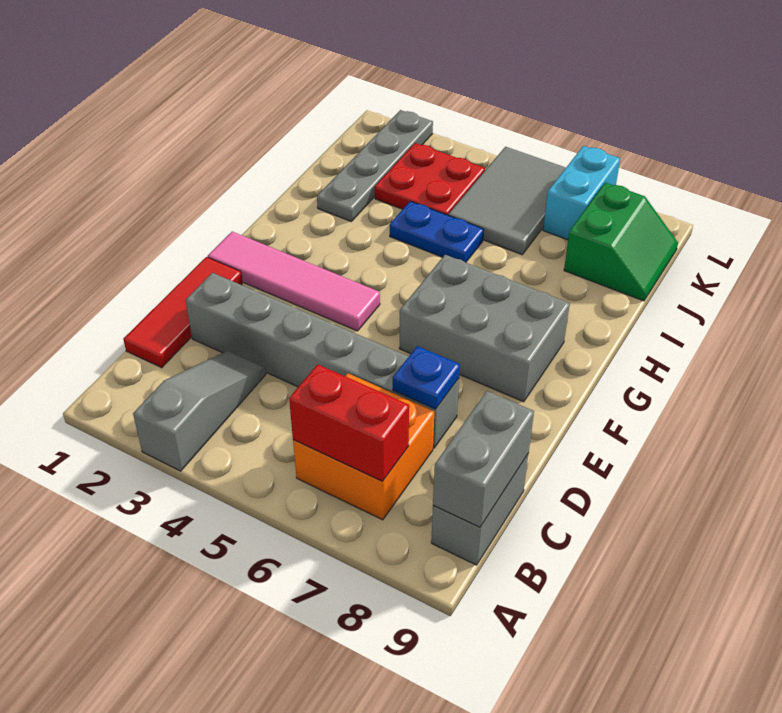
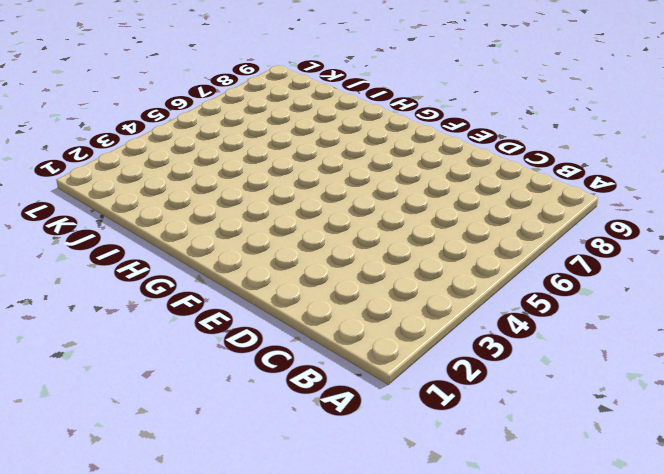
none -> grey 1x3 slope [133,351,266,471]
none -> orange 2x2 brick [293,373,434,520]
none -> grey 1x2 brick [431,453,529,565]

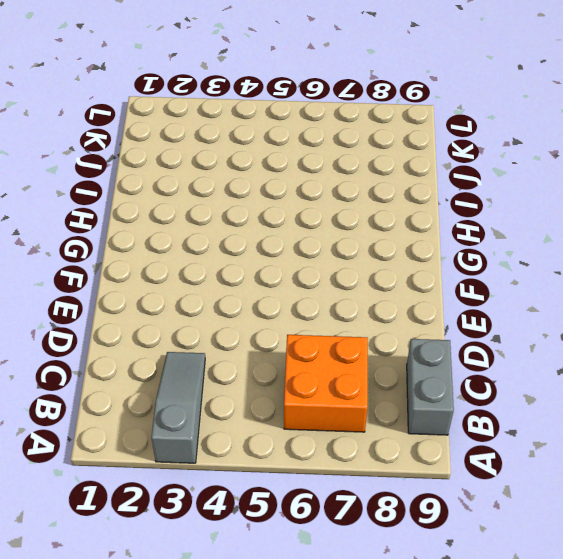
none -> red 1x3 tile [123,257,242,368]
none -> grey 1x6 brick [186,273,459,448]
none -> pink 1x4 tile [208,232,380,331]

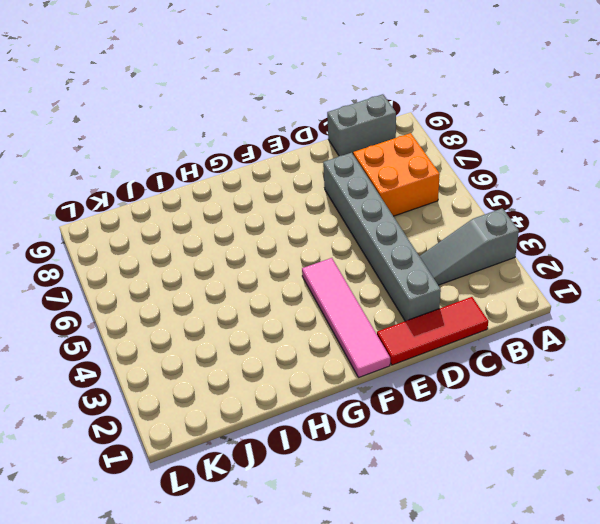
none -> grey 2x3 brick [399,255,570,402]
none -> grey 1x4 plate [317,110,433,221]
none -> blue 1x2 plate [390,201,484,262]

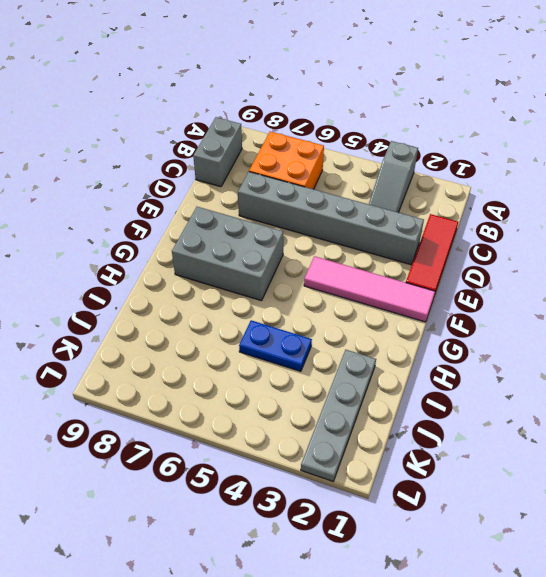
none -> red 2x2 plate [375,143,485,215]
none -> grey 2x3 tile [448,147,566,255]
none -> green 2x2 slope [564,183,678,301]

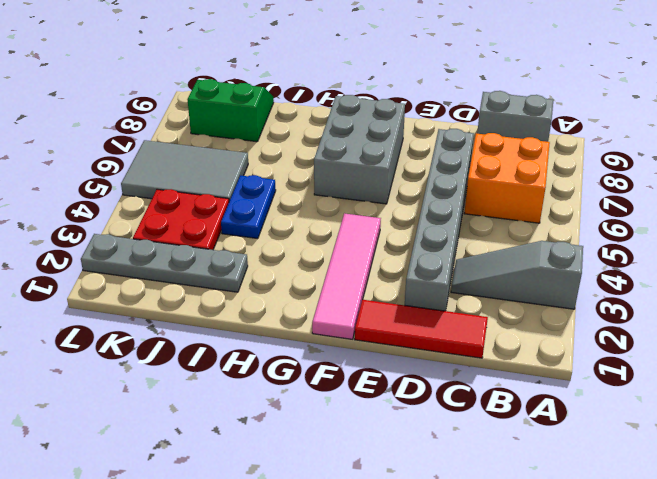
none -> cyan 1x2 brick [543,146,620,240]
none -> red 1x2 brick [289,364,409,482]
none -> grey 1x2 brick [433,391,534,527]

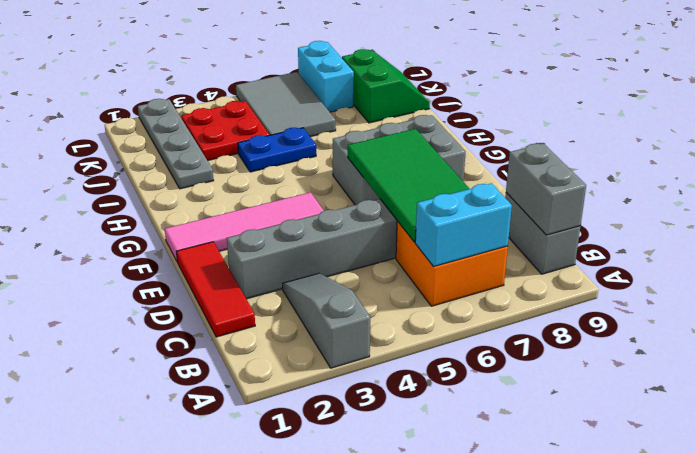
cyan 1x2 brick [415,183,512,267] -> red 1x2 brick [289,364,409,482]
green 2x4 tile [348,129,469,242] -> blue 1x1 plate [393,346,460,409]

